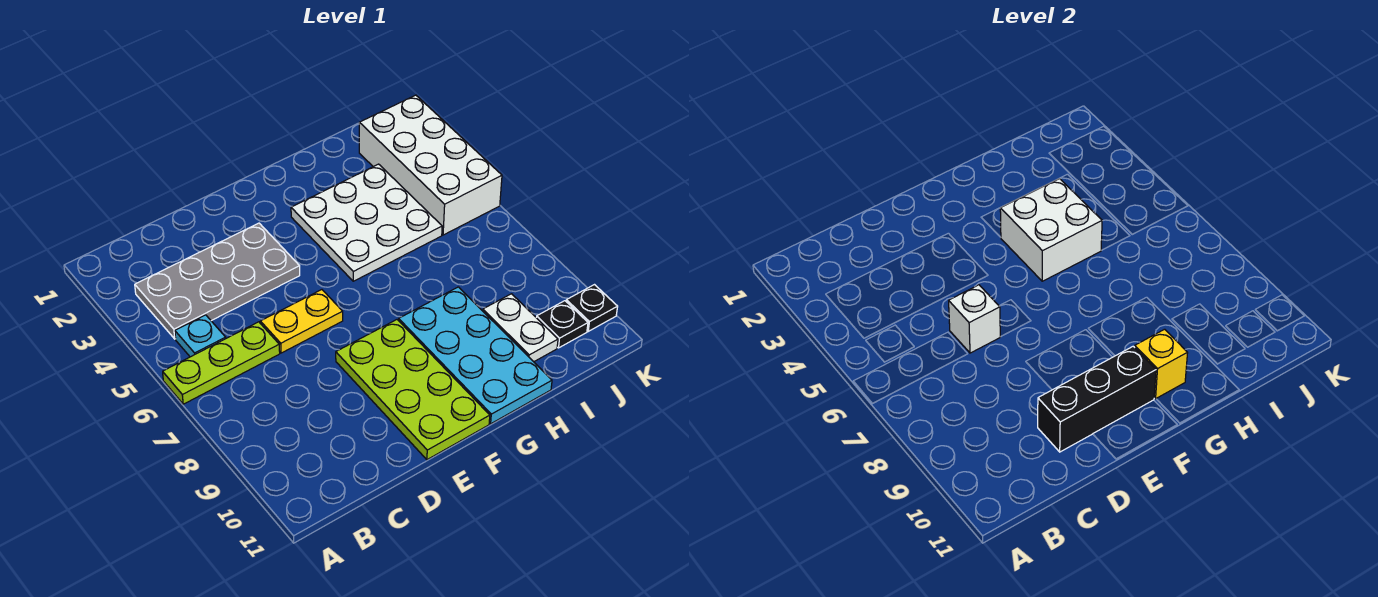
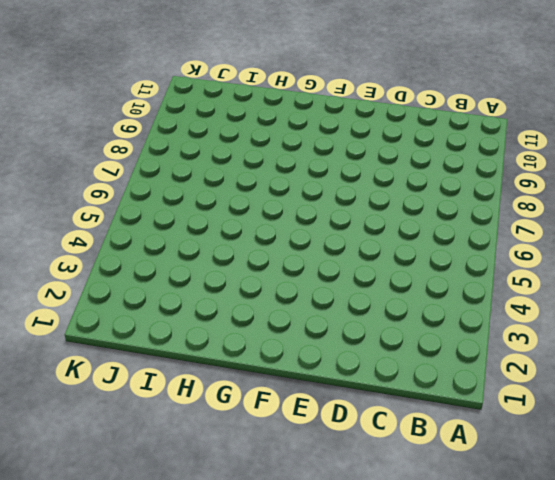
none -> lime 1x3 plate [163,322,280,404]
none -> grey 2x4 plate [135,223,300,339]
none -> cyan 1x1 plate [175,315,226,357]

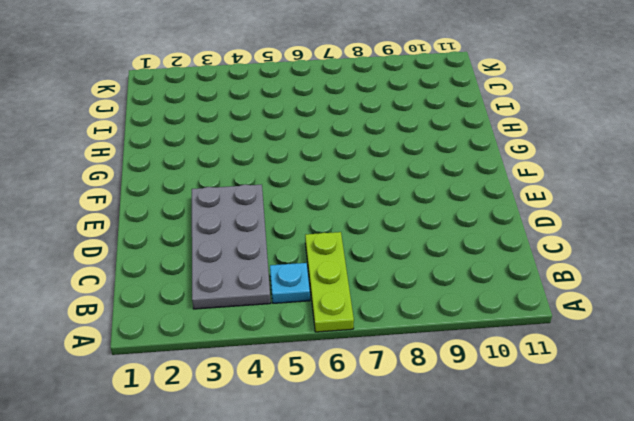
none -> yellow 1x2 plate [260,290,343,353]
none -> lime 2x4 plate [336,320,490,460]
none -> white 3x3 plate [291,164,442,281]

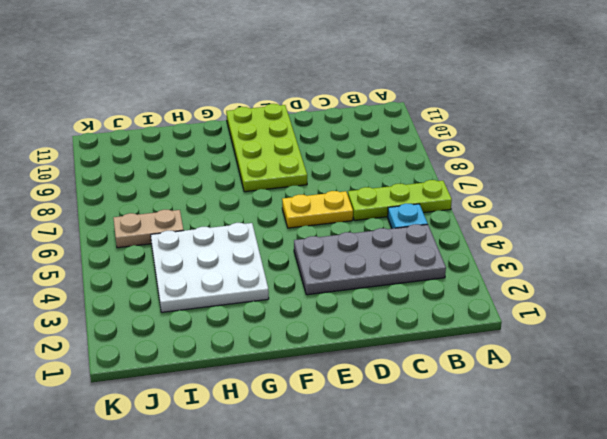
tan 1x2 plate [113,210,184,248] -> none
none -> cyan 2x4 plate [399,287,552,424]
none -> white 1x2 plate [483,294,558,362]
none -> white 2x4 brick [359,95,502,235]

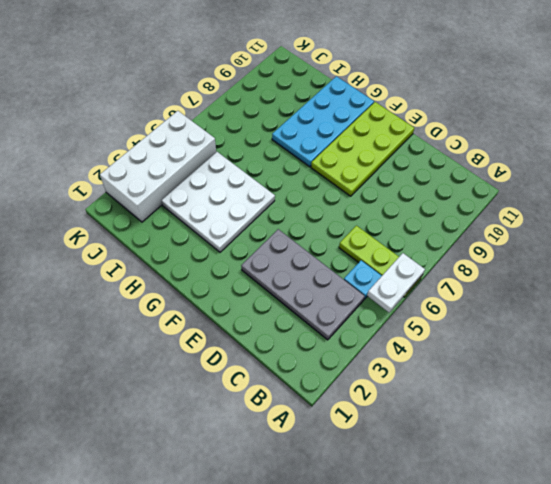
white 1x2 plate [367,253,425,312] -> white 1x2 plate moved to [483,294,558,362]
none -> yellow 1x2 plate [260,290,343,353]
none -> black 1x1 plate [536,301,588,348]
none -> black 1x1 plate [566,285,618,331]

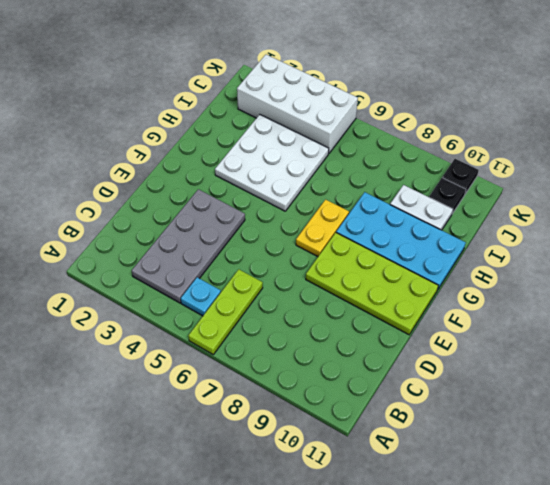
yellow 1x2 plate [296,200,349,257] -> yellow 1x2 plate moved to [260,290,343,353]
none -> white 1x1 brick [949,285,1000,353]
none -> black 1x3 brick [1038,346,1156,452]
none -> white 2x2 brick [1000,179,1102,281]

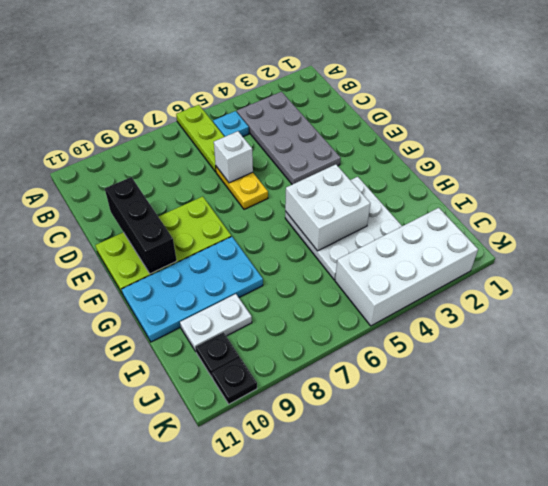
none -> yellow 1x1 brick [1135,329,1187,399]

